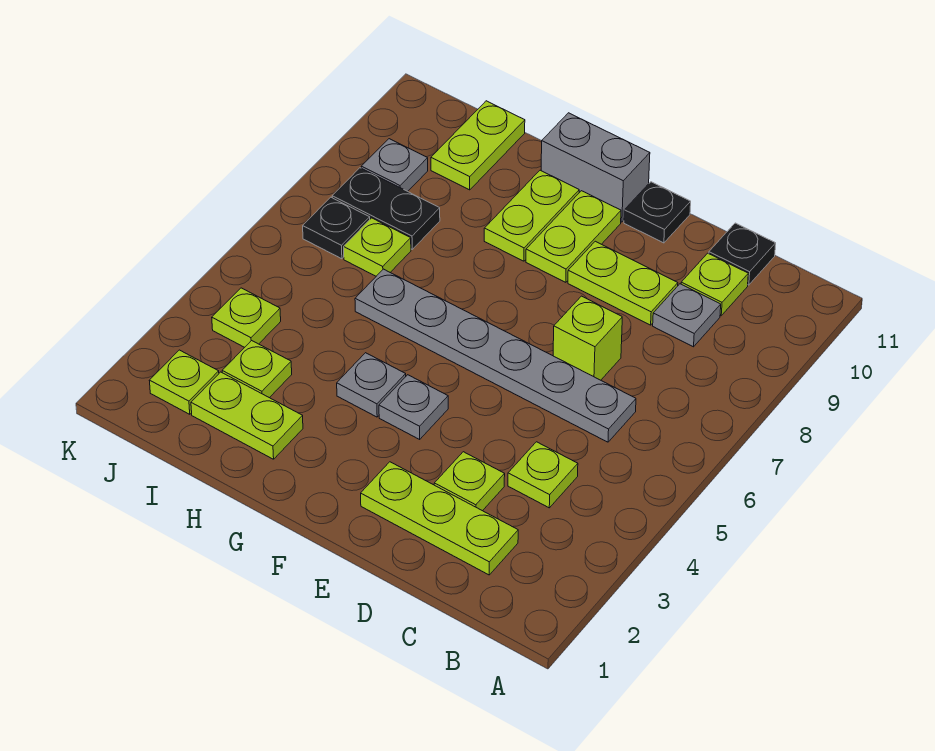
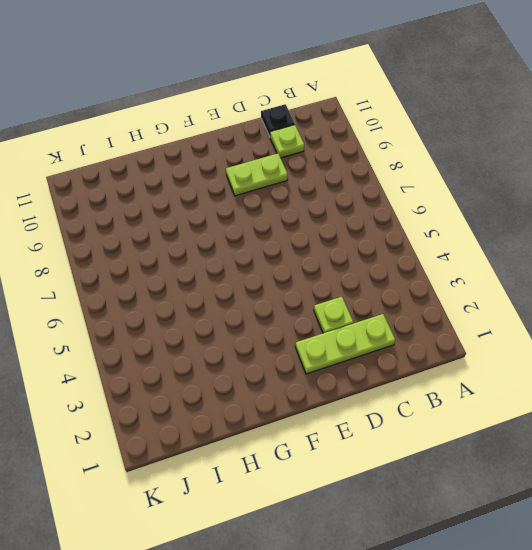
none -> lime 1x1 plate [508,442,578,508]
none -> grey 1x6 plate [355,269,636,442]
none -> grey 1x1 plate [653,284,721,347]

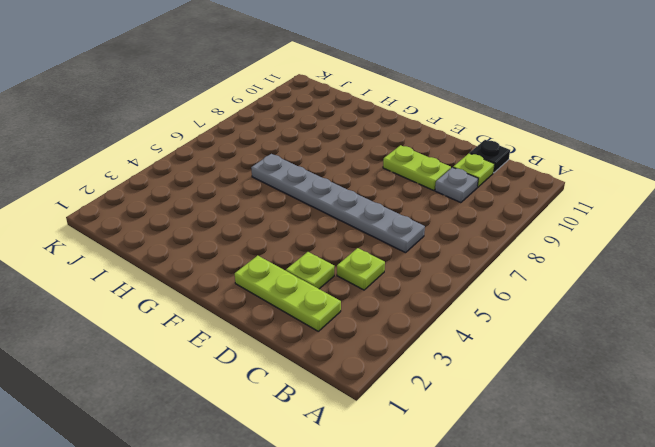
none -> lime 1x1 brick [553,296,622,380]
none -> black 1x1 plate [624,182,691,243]
none -> grey 1x1 plate [379,375,448,439]

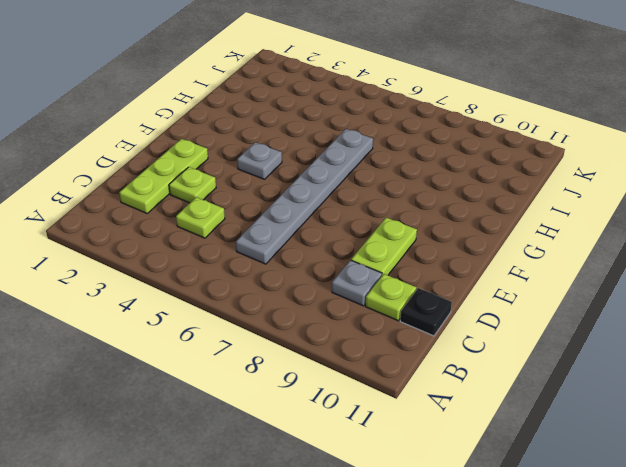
none -> lime 1x1 brick [553,296,622,380]
none -> black 1x1 plate [624,182,691,243]
none -> lime 1x2 plate [526,191,621,282]

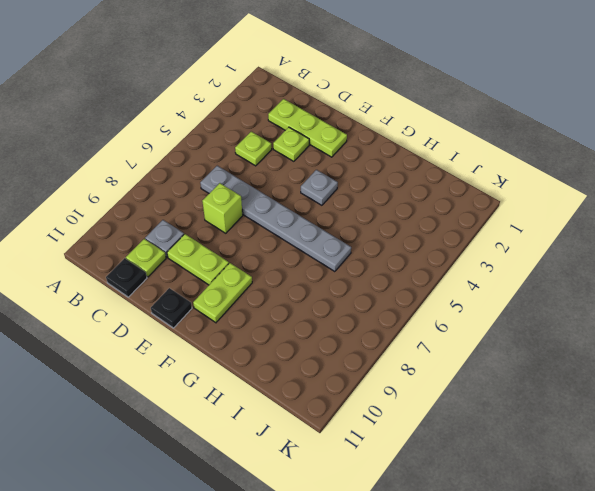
none -> grey 1x2 brick [541,113,650,222]
none -> grey 1x1 plate [337,353,406,417]
none -> lime 1x2 plate [484,170,579,261]

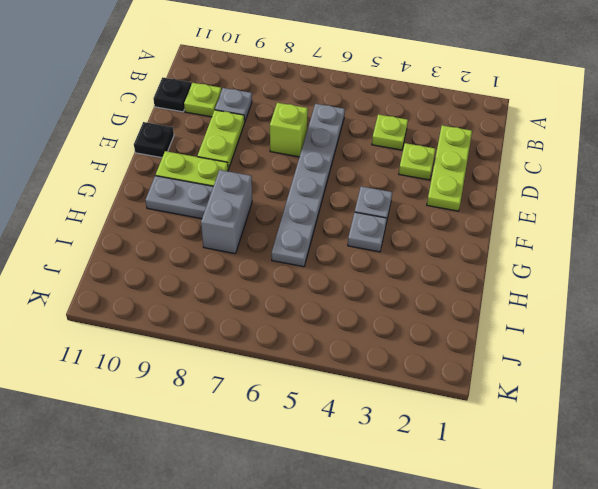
grey 1x2 brick [201,170,252,254] -> grey 1x2 brick moved to [541,113,650,222]
grey 1x2 plate [145,176,213,219] -> lime 1x2 plate [484,170,579,261]
none -> lime 1x2 plate [191,372,303,459]
none -> lime 1x1 plate [222,340,292,398]
none -> lime 1x1 plate [344,218,411,276]

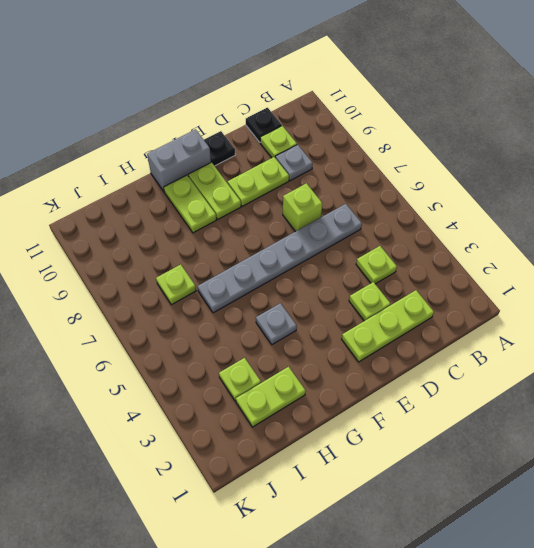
none -> grey 1x1 plate [379,375,448,439]
none -> black 1x2 plate [332,168,440,249]
none -> lime 1x2 plate [431,101,525,190]

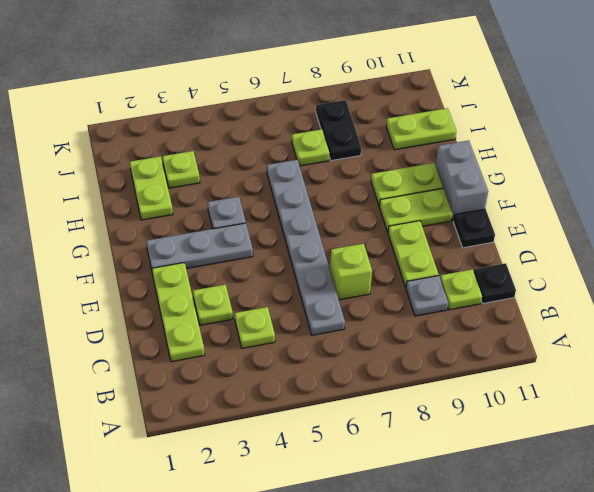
grey 1x3 plate [146,223,253,274] -> grey 1x1 plate [379,375,448,439]
none -> lime 1x1 plate [149,350,219,414]
none -> lime 1x1 plate [212,288,281,347]
none -> black 1x1 plate [303,197,370,259]

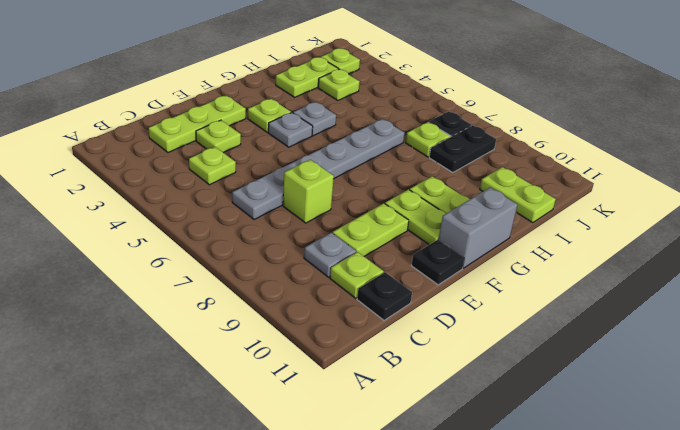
lime 1x1 plate [248,99,291,132] -> lime 1x1 plate moved to [212,288,281,347]
none -> grey 1x1 plate [361,139,428,191]

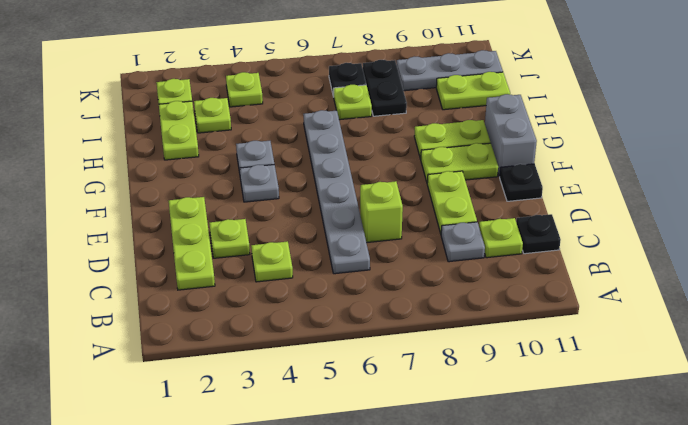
grey 1x3 plate [397,50,503,91] -> grey 1x1 plate [361,139,428,191]

